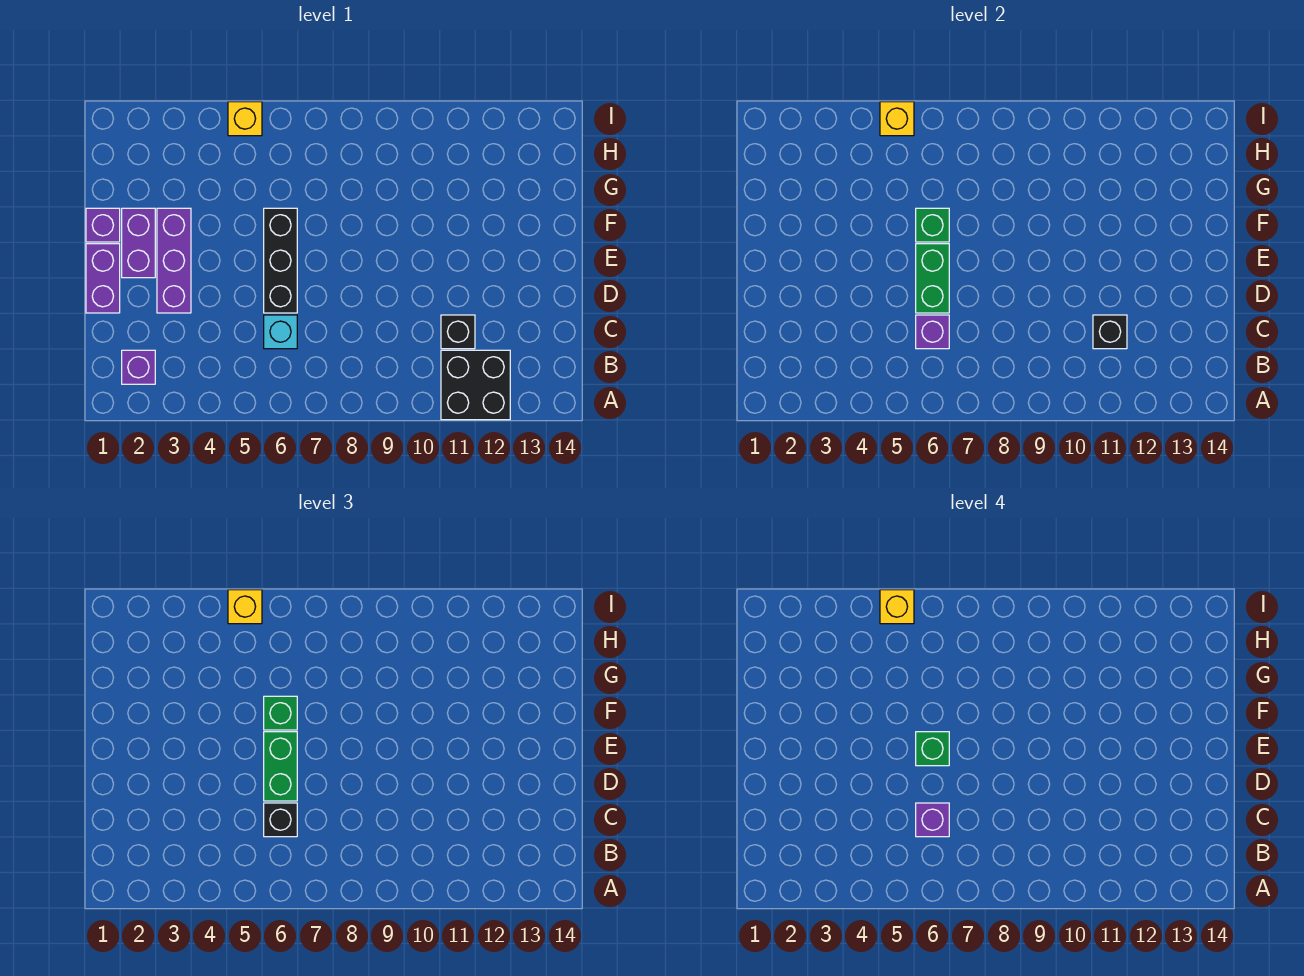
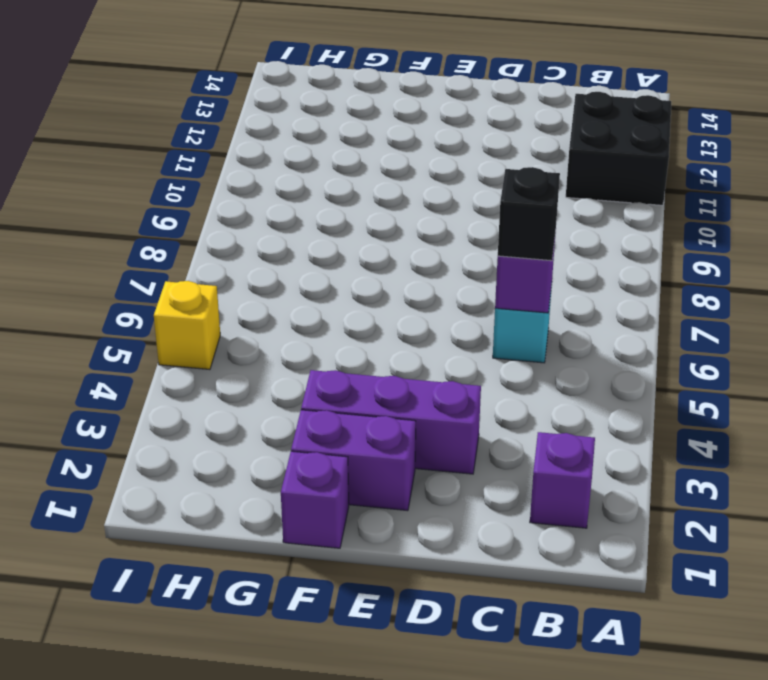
none -> black 1x1 brick [441,315,475,349]
none -> purple 1x2 brick [86,244,120,313]
none -> black 1x3 brick [264,208,297,313]

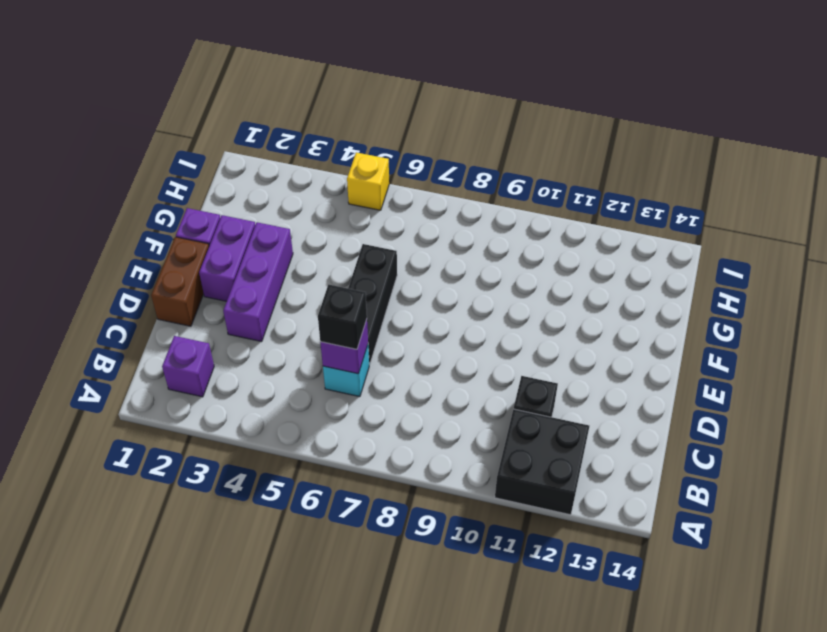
brown 1x2 brick [151,237,209,326] -> purple 1x2 brick [86,244,120,313]
none -> black 1x1 brick [1093,315,1127,349]
none -> green 1x2 brick [916,244,949,313]
none -> green 1x1 brick [916,208,949,242]

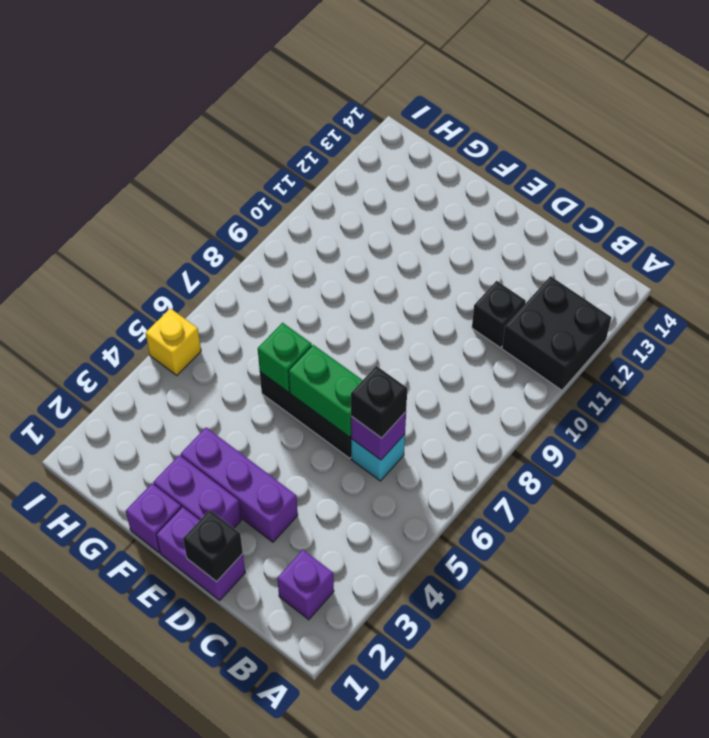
black 1x1 brick [183,510,243,582] -> black 1x1 brick moved to [1093,315,1127,349]
none -> yellow 1x1 brick [880,102,914,136]
none -> green 1x2 brick [264,732,297,801]
none -> green 1x1 brick [264,696,297,730]

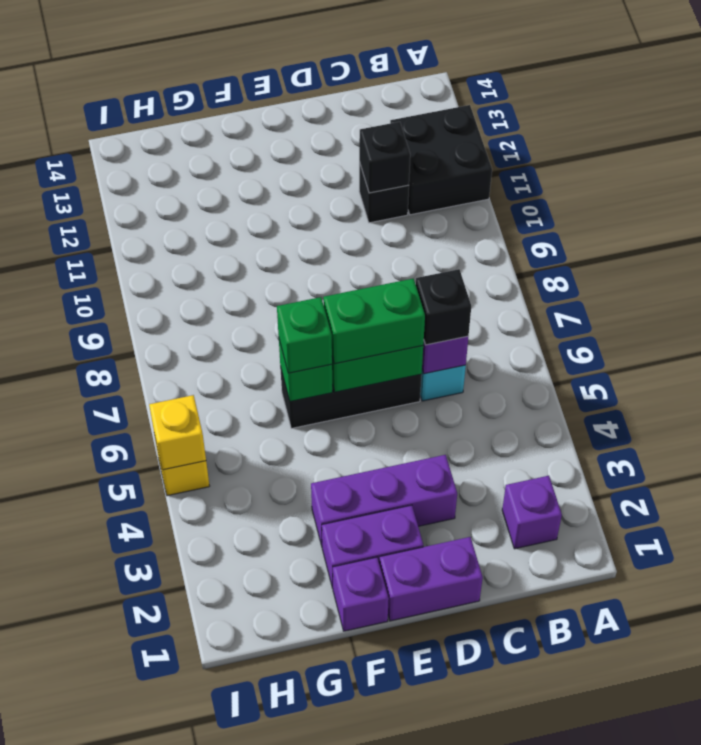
none -> yellow 1x1 brick [228,590,262,624]
none -> purple 1x1 brick [916,803,949,837]
none -> green 1x1 brick [916,732,949,766]

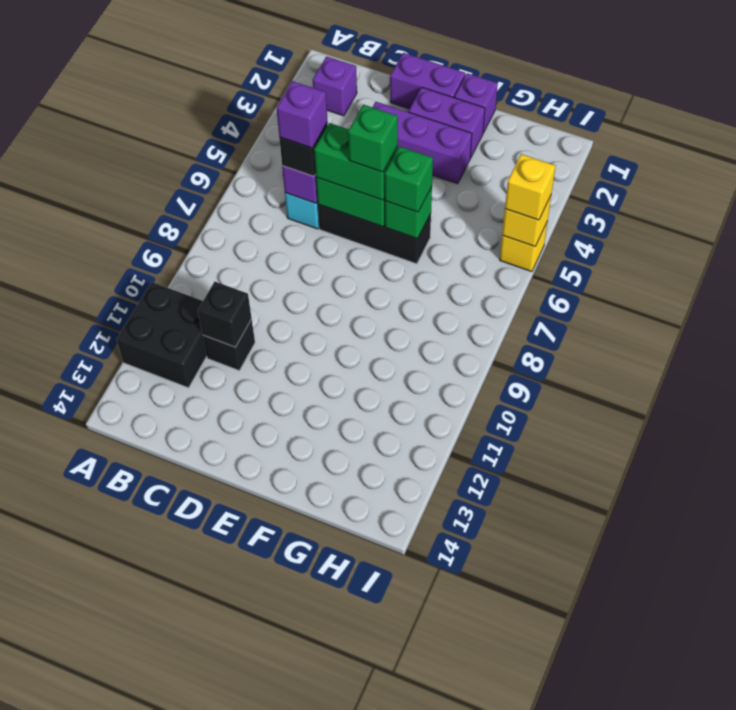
none -> yellow 1x1 brick [880,590,914,624]

